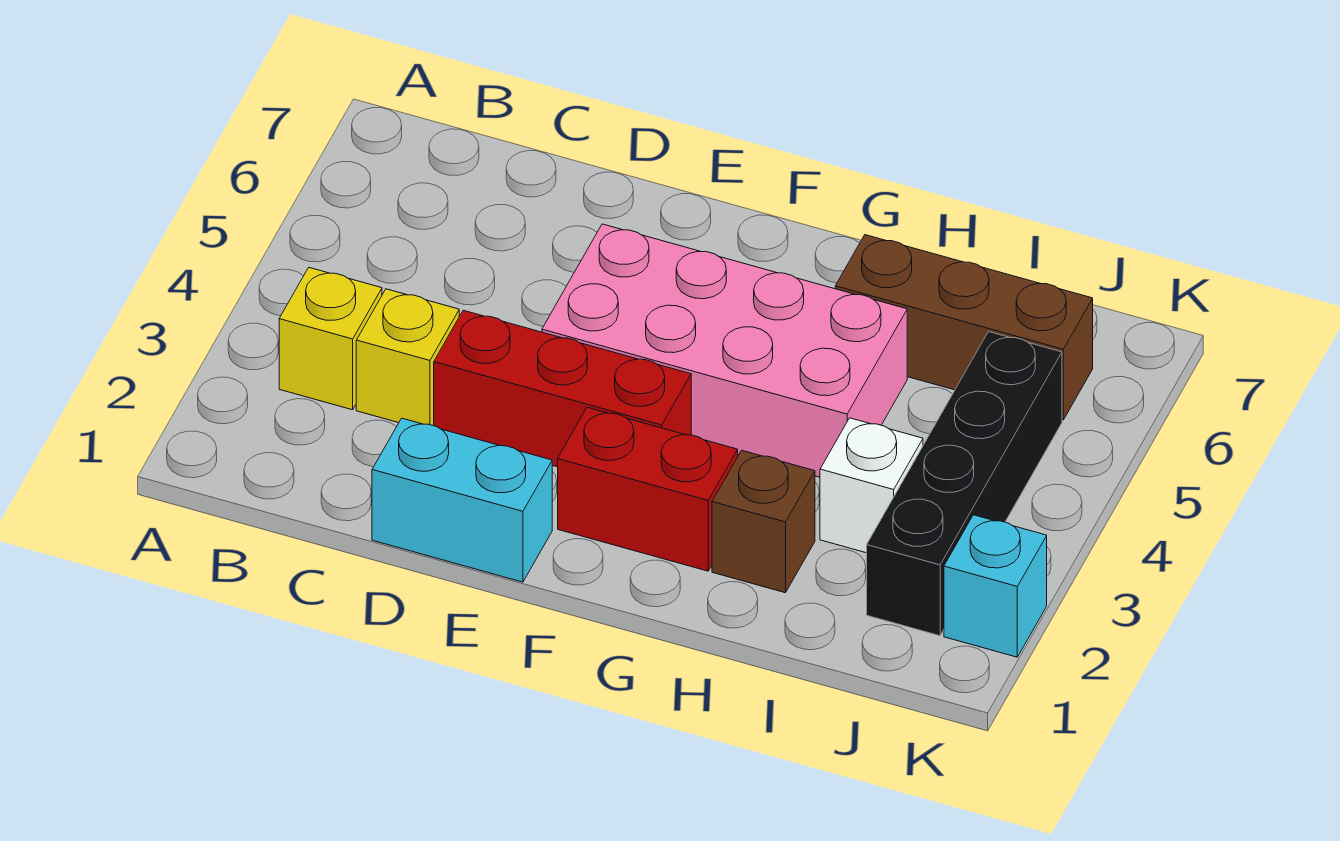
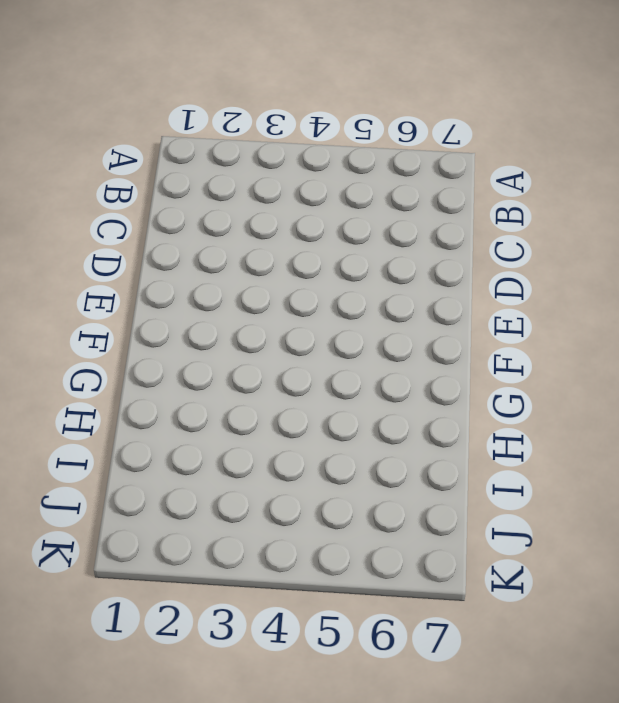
none -> yellow 1x1 brick [279,268,382,410]
none -> yellow 1x1 brick [356,289,459,425]

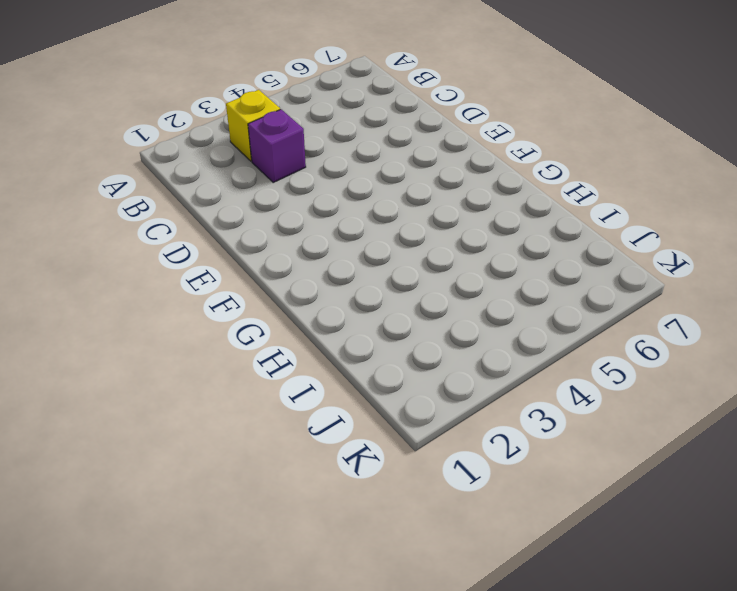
purple 1x1 brick [248,109,306,182] -> yellow 1x1 brick [356,289,459,425]
none -> cyan 1x2 brick [372,418,552,582]
none -> red 1x3 brick [434,310,691,467]

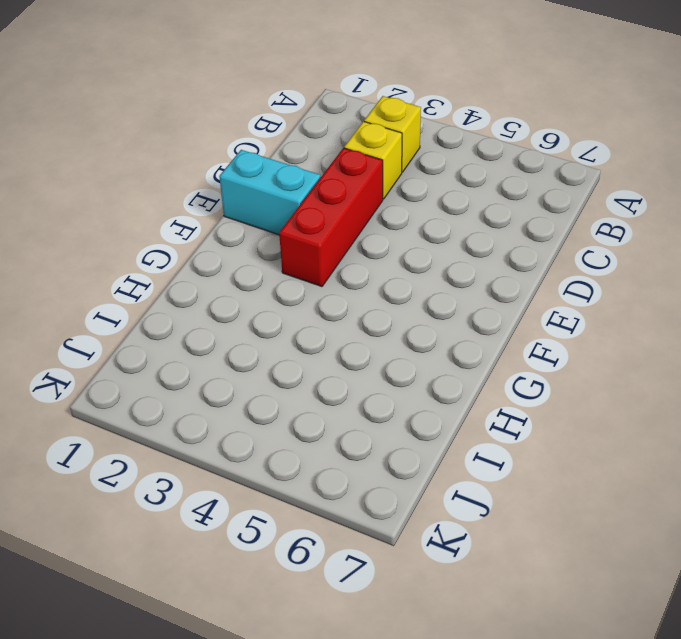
cyan 1x2 brick [219,150,321,235] -> cyan 1x2 brick turned to [372,418,552,582]
none -> pink 2x4 brick [542,224,907,477]
none -> red 1x2 brick [558,407,738,571]

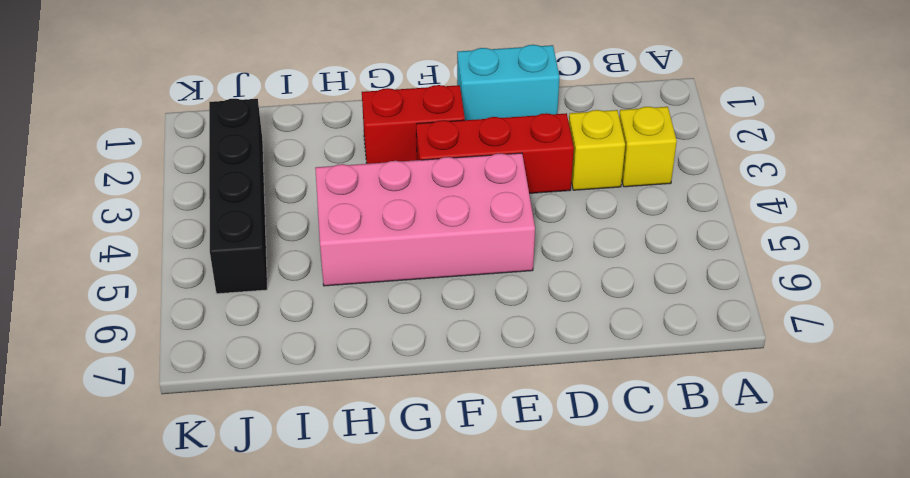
none -> brown 1x1 brick [712,450,815,593]
none -> brown 1x3 brick [835,235,1093,420]

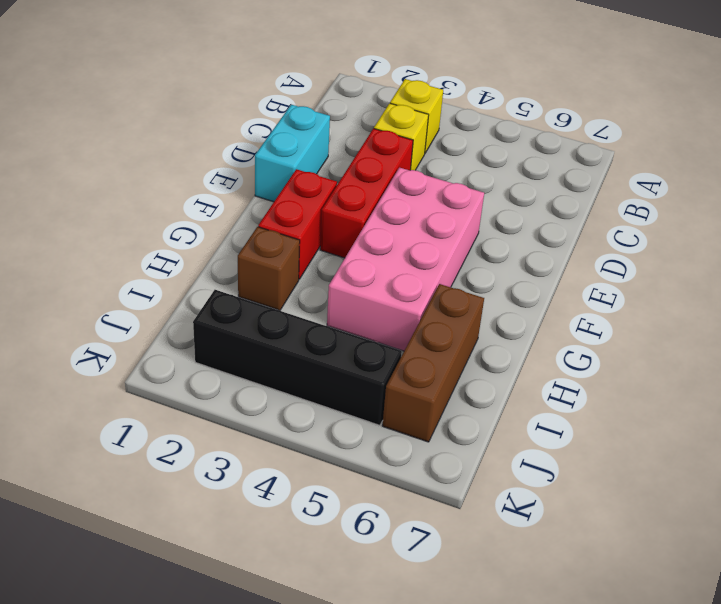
none -> white 1x1 brick [820,418,923,553]
none -> cyan 1x1 brick [944,515,1047,657]

